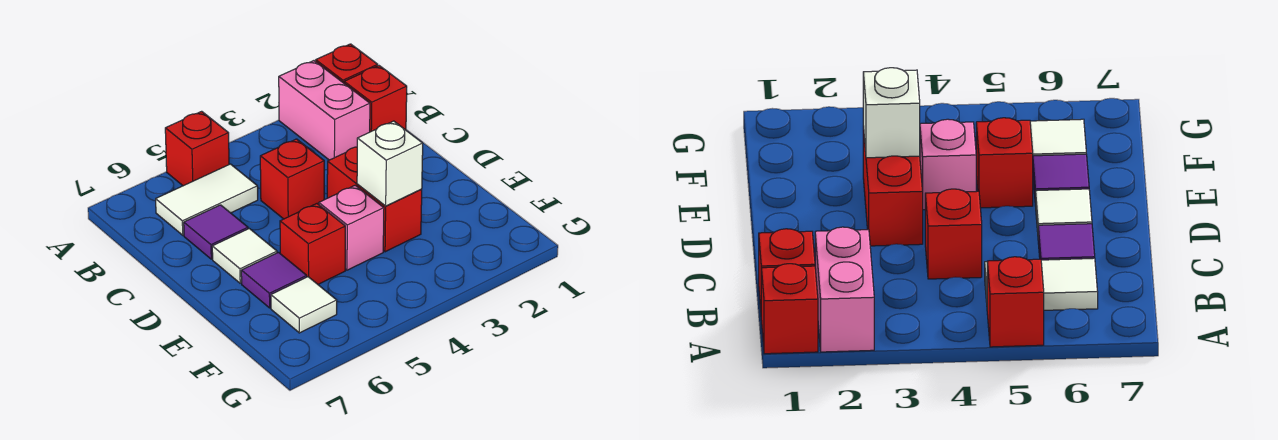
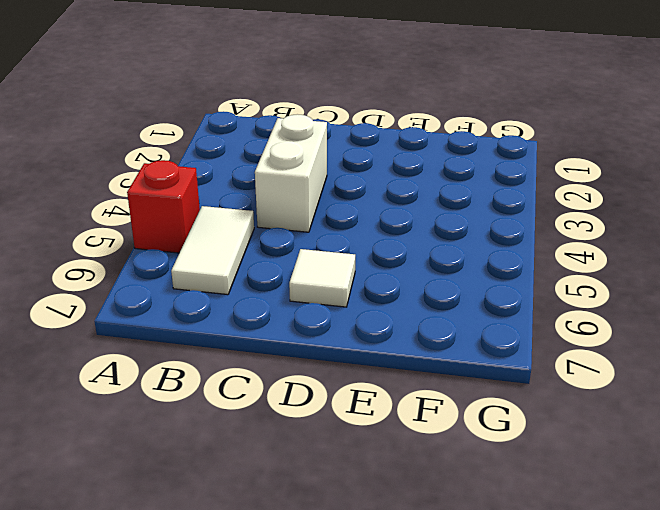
white 1x2 brick [255,114,327,232] -> red 1x1 brick [260,139,324,219]
none -> red 1x1 brick [316,44,378,83]
none -> pink 1x2 brick [279,61,370,160]
none -> red 1x1 brick [344,66,407,132]

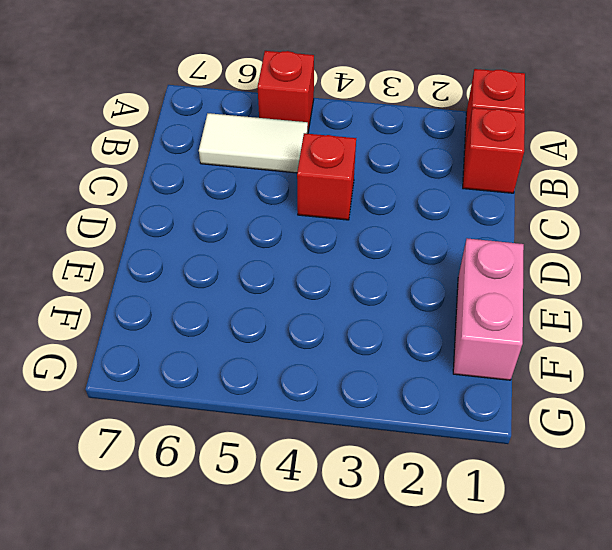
pink 1x2 brick [453,238,524,380] -> pink 1x2 brick moved to [279,61,370,160]
none -> purple 1x1 tile [184,205,248,259]
none -> red 1x2 brick [327,147,422,252]
none -> white 1x1 tile [212,229,277,283]

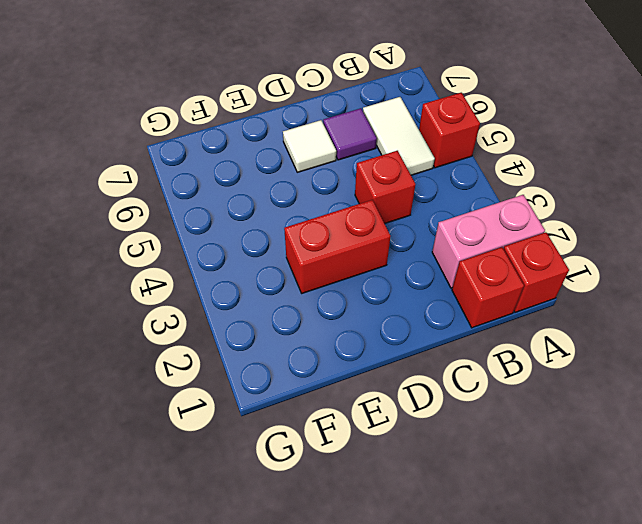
none -> pink 1x1 brick [319,185,384,270]
none -> red 1x1 brick [280,204,345,284]
none -> purple 1x1 tile [241,252,307,308]

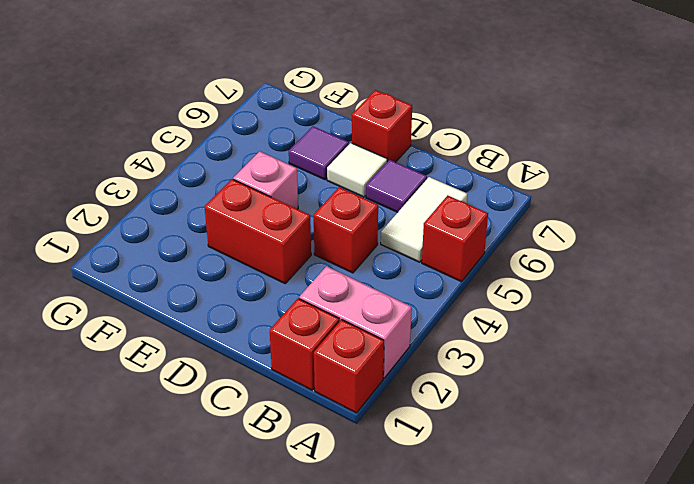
red 1x1 brick [352,90,412,162] -> red 1x1 brick moved to [280,204,345,284]
none -> white 1x1 tile [271,277,337,333]
none -> white 1x1 brick [357,121,423,206]

